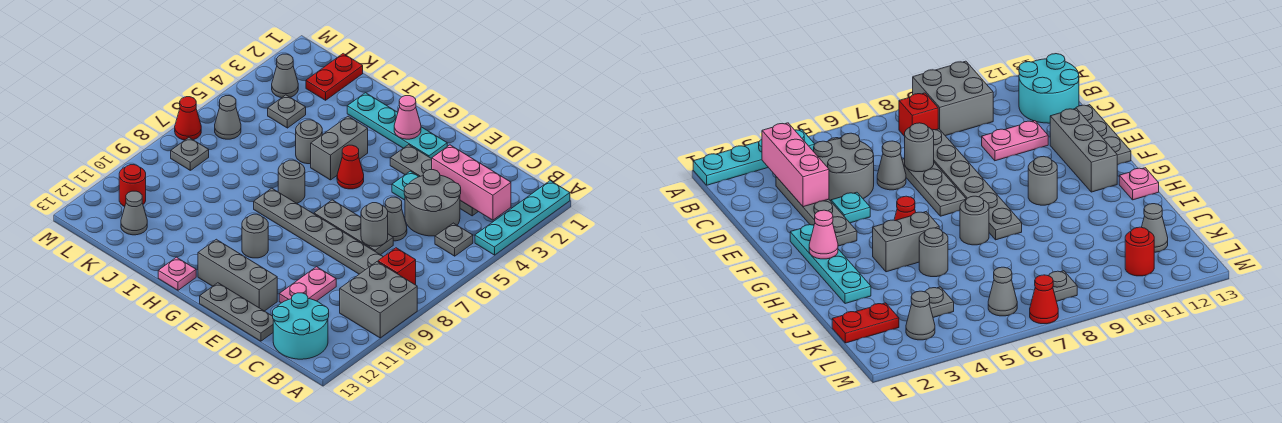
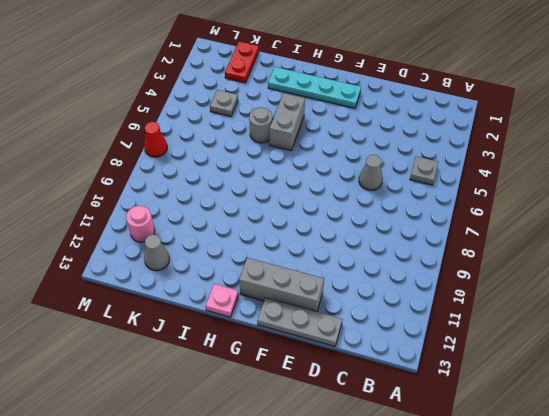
pink 1x1 round brick [126,206,155,242] -> red 1x1 round brick [119,165,146,207]
none -> cyan 1x4 plate [475,181,570,255]
none -> grey 2x2 brick [340,262,417,338]
none -> red 1x1 brick [378,248,416,285]
none -> cyan 2x2 round brick [273,293,329,359]

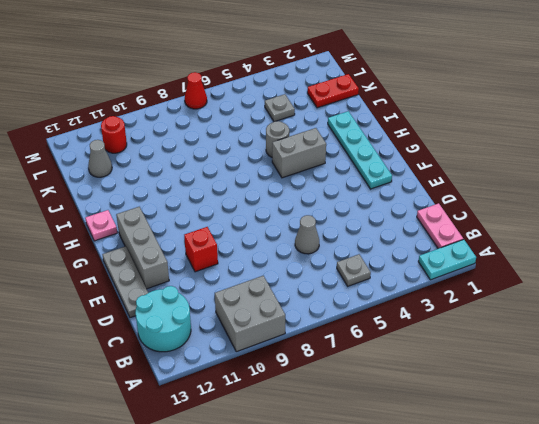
cyan 1x2 plate [418,239,476,280] -> cyan 1x4 plate [475,181,570,255]
pink 1x2 plate [417,203,463,249] -> pink 1x2 plate turned to [279,267,336,303]
red 1x1 brick [184,227,218,272] -> red 1x1 brick moved to [378,248,416,285]
none -> grey 1x4 plate [390,145,478,216]
none -> grey 2x2 round brick [404,170,461,236]
none -> grey 1x6 plate [254,188,383,274]
none -> grey 1x3 plate [314,200,393,255]

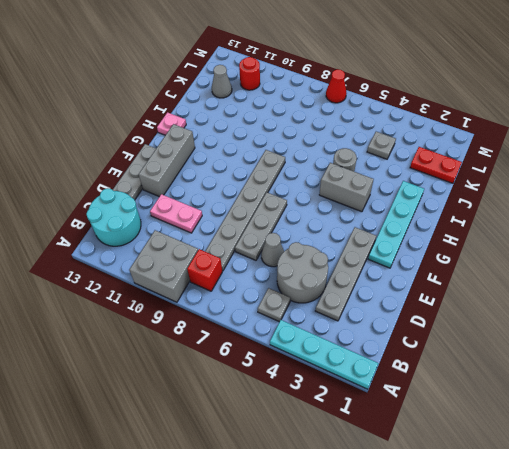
none -> cyan 1x1 plate [392,171,419,200]
none -> red 1x1 cone [337,145,364,189]
none -> grey 1x1 round brick [242,214,268,258]
none -> grey 1x1 round brick [278,160,305,203]

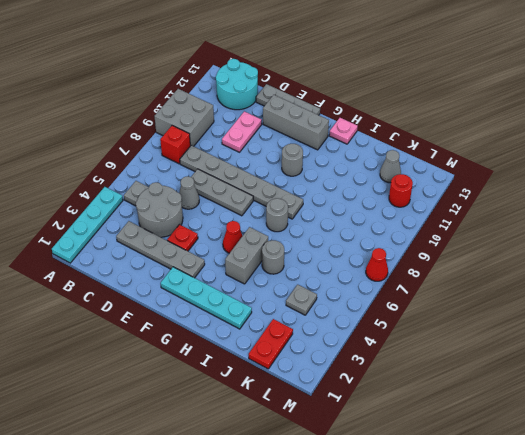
red 1x1 plate [167,225,198,251] -> cyan 1x1 plate [392,171,419,200]
none -> grey 1x1 cone [272,54,298,98]
none -> grey 1x1 cone [215,96,241,139]
none -> grey 1x1 plate [171,138,209,170]
none -> pink 1x3 brick [432,145,511,220]

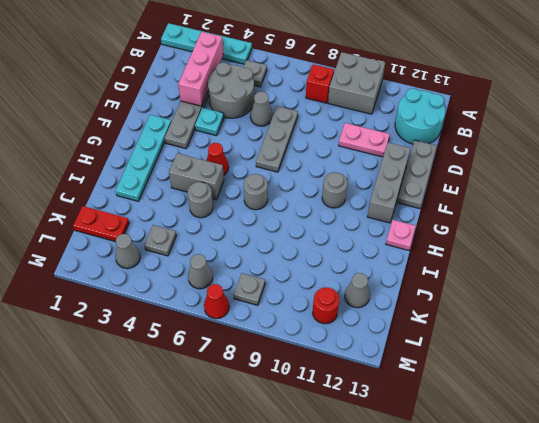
none -> grey 1x6 plate [254,188,383,274]
none -> grey 1x1 round brick [361,203,388,246]
none -> pink 1x1 cone [394,96,421,139]

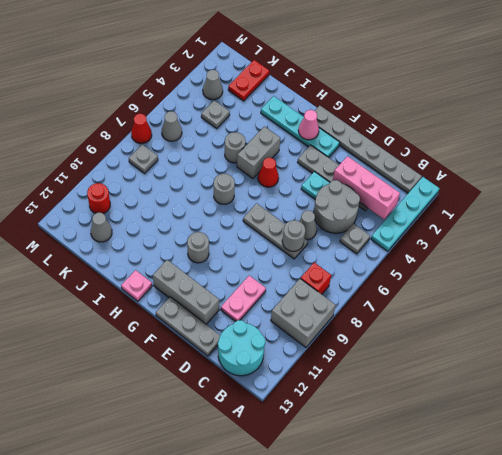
grey 1x6 plate [315,106,422,193] -> grey 1x6 plate moved to [254,188,383,274]

